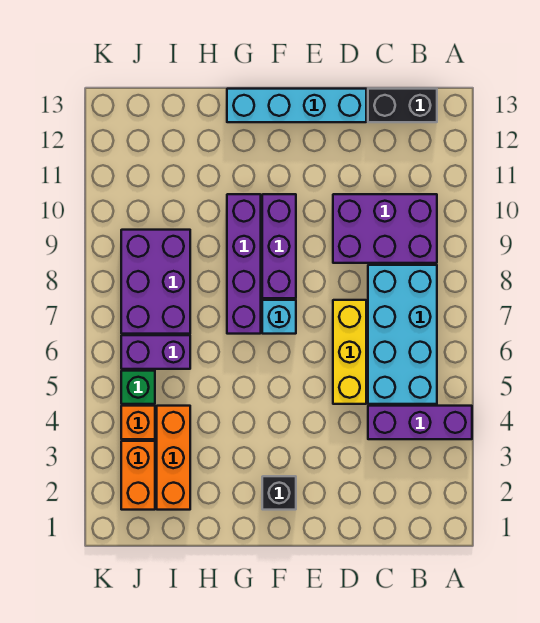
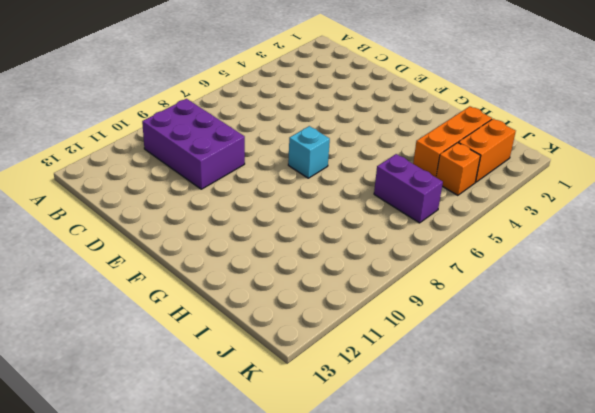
none -> purple 1x3 brick [368,406,472,439]
none -> cyan 2x4 brick [368,265,437,404]
none -> black 1x2 brick [368,89,437,122]

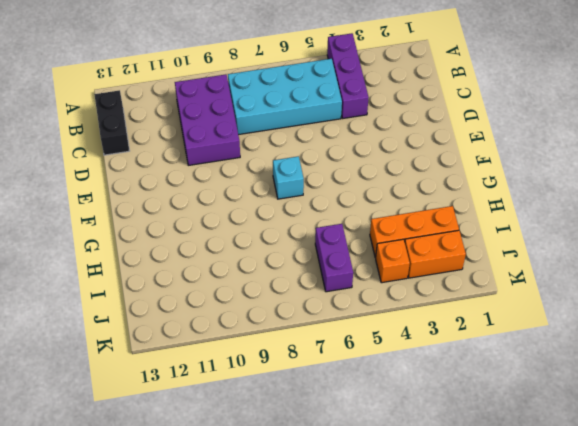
none -> yellow 1x3 brick [333,300,366,404]
none -> cyan 1x4 brick [227,89,366,122]
none -> black 1x1 brick [262,476,296,510]

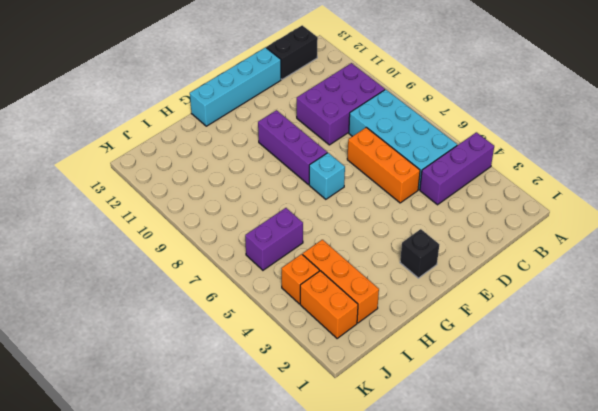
orange 1x3 brick [347,127,420,203] -> yellow 1x3 brick [333,300,366,404]
none -> purple 1x4 brick [227,194,261,334]
none -> purple 2x3 brick [121,230,190,334]
none -> green 1x1 brick [121,371,155,404]

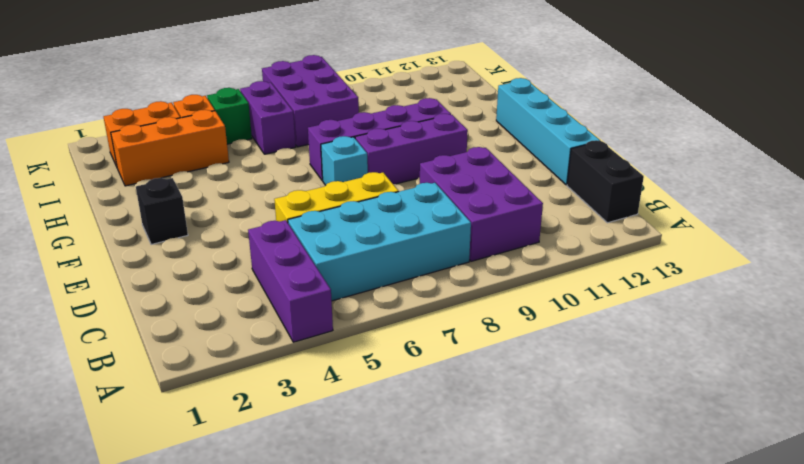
purple 2x3 brick [262,55,359,147] -> purple 2x3 brick turned to [121,230,190,334]

